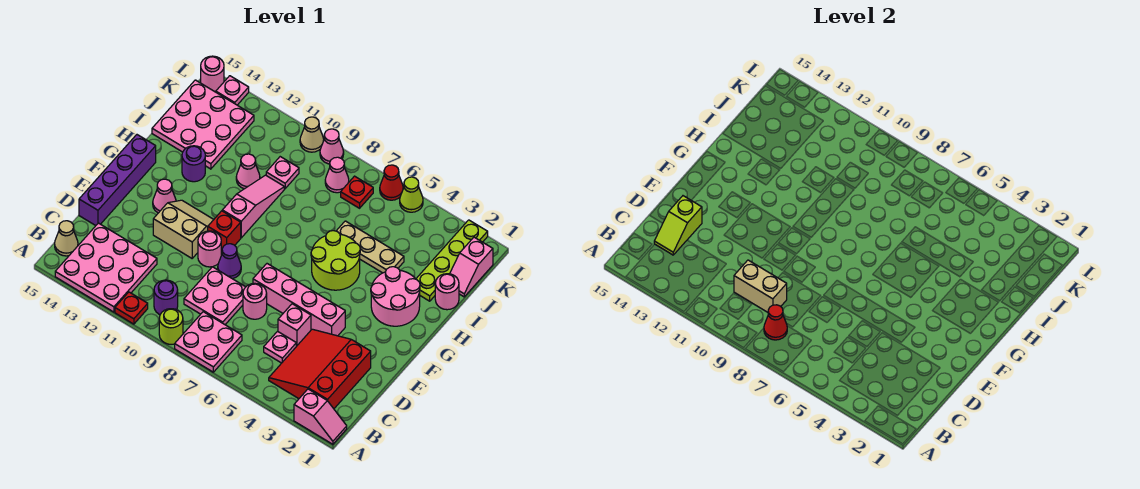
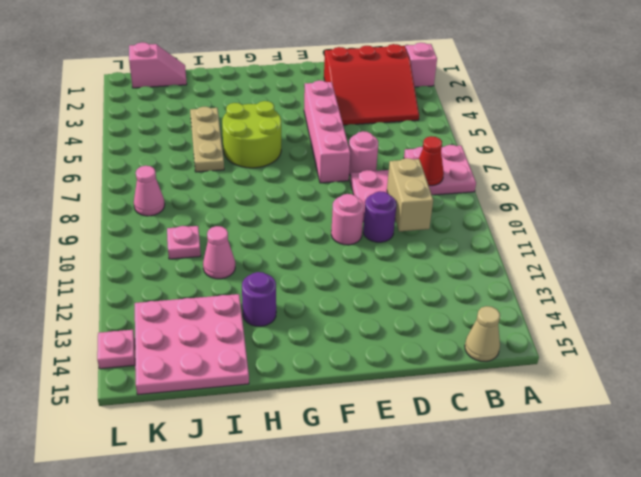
purple 1x1 round brick [363,191,397,242] -> purple 1x1 round brick moved to [154,280,178,315]
none -> lime 1x1 round brick [159,309,183,344]
none -> red 1x1 plate [115,292,148,324]
none -> pink 3x3 plate [55,223,157,312]
none -> pink 1x1 plate [264,331,296,363]

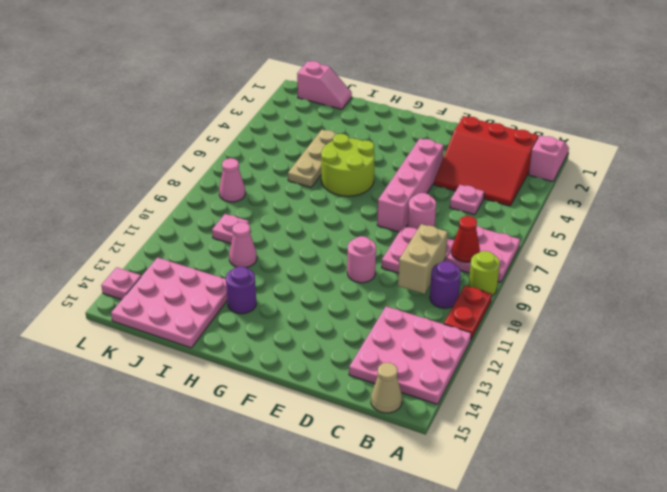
red 1x2 plate [444,286,492,340] -> red 1x1 plate [115,292,148,324]
none -> pink 1x1 brick [278,304,311,346]
none -> purple 1x4 brick [79,135,156,226]
none -> purple 1x1 cone [218,244,241,279]
none -> tan 2x2 slope [153,200,214,258]

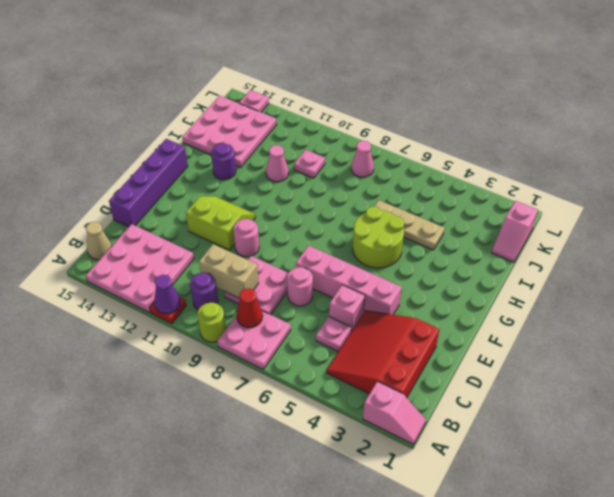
purple 1x1 cone [154,275,180,314] -> purple 1x1 cone moved to [218,244,241,279]
lime 2x2 slope [186,196,256,250] -> tan 2x2 slope [153,200,214,258]
none -> red 1x1 brick [208,211,241,251]
none -> pink 1x1 cone [153,179,176,213]
none -> pink 2x2 round brick [371,267,420,326]
none -> pink 1x3 slope [222,175,284,238]

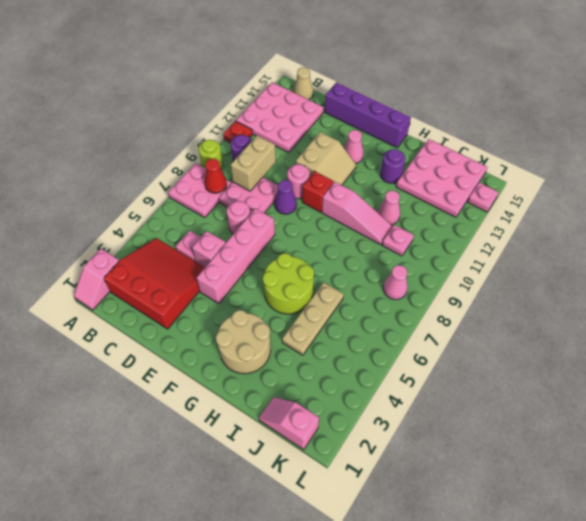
tan 2x2 round brick [216,310,271,374] -> pink 2x2 round brick [371,267,420,326]
none -> pink 1x1 round brick [435,274,459,310]
none -> lime 1x4 plate [416,220,488,301]
none -> red 1x1 plate [341,176,373,208]
none -> lime 1x1 cone [400,177,423,212]

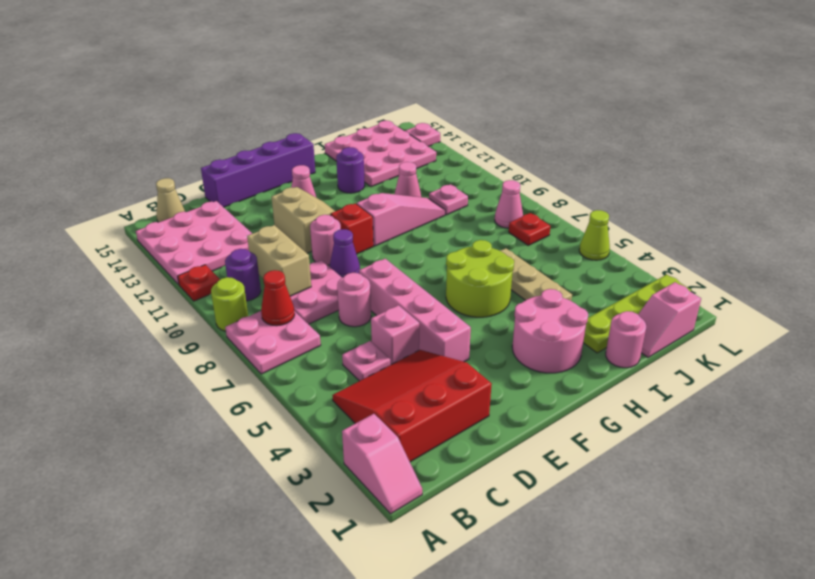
none -> red 1x1 cone [380,165,403,200]
none -> pink 1x1 cone [320,129,344,164]
none -> tan 1x1 cone [300,117,324,152]
none -> pink 1x1 round brick [201,56,224,92]

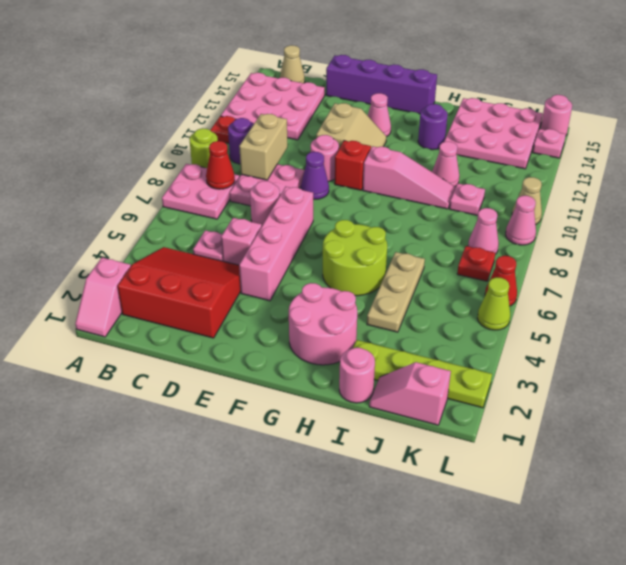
none -> lime 1x2 slope [654,196,702,255]

